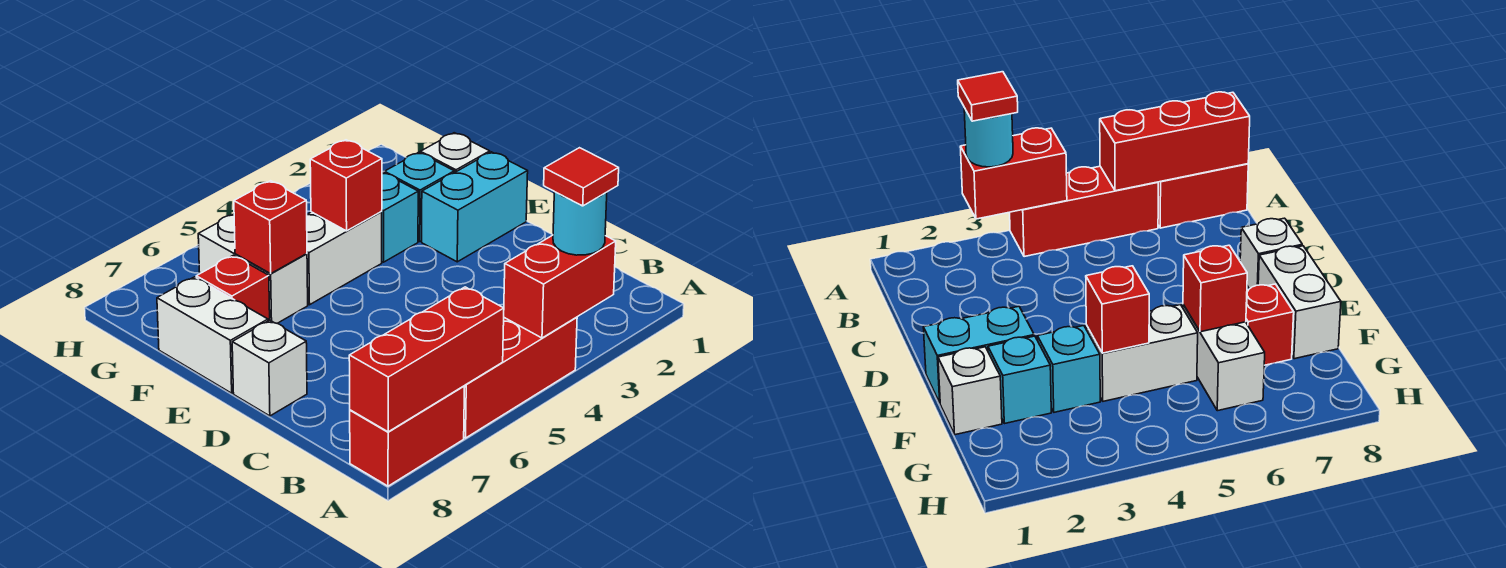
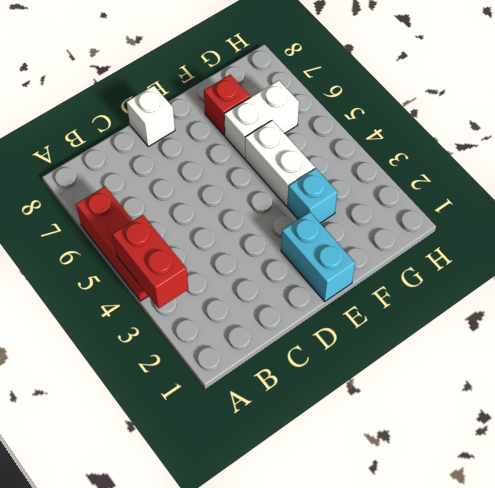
none -> red 1x2 brick [350,386,465,486]
none -> white 1x2 brick [157,277,268,393]
none -> white 1x1 brick [420,133,490,173]

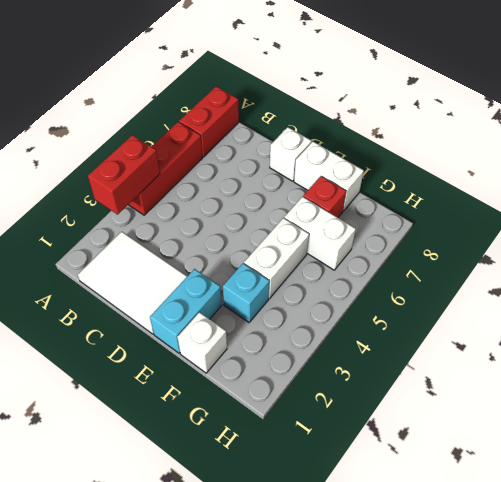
white 2x3 tile [78,232,187,334] -> none
none -> cyan 1x1 brick [385,152,454,241]
none -> red 1x3 brick [349,287,504,432]
none -> red 1x1 brick [310,140,382,231]

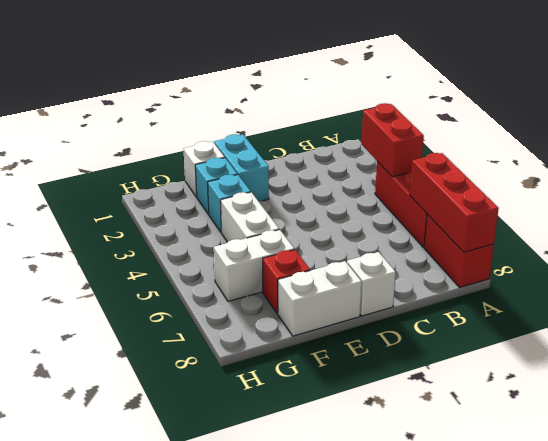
none -> red 1x1 brick [310,140,382,231]
none -> red 1x1 brick [234,181,307,274]
none -> cyan 1x1 round brick [553,192,607,255]

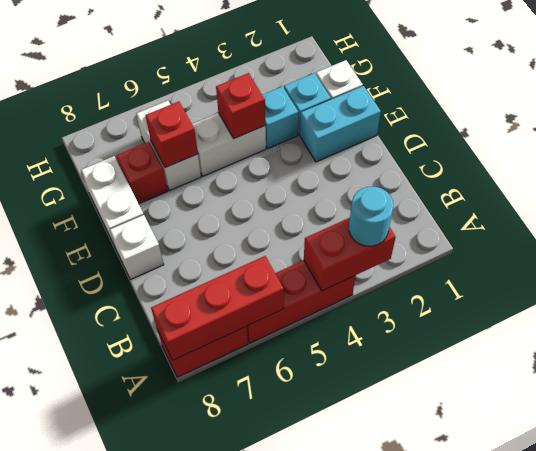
none -> red 1x1 tile [544,148,619,206]

